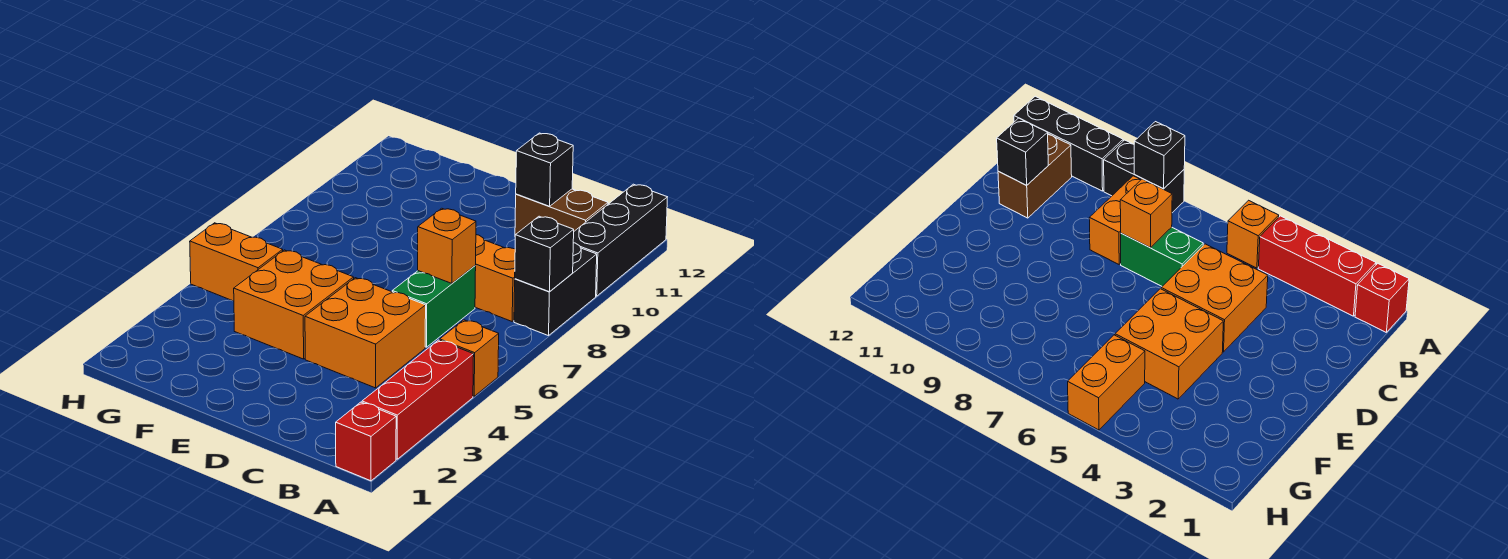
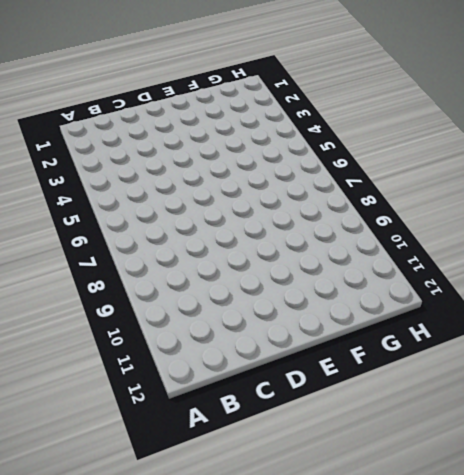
none -> red 1x1 brick [336,402,396,481]
none -> red 1x3 brick [362,340,474,459]
none -> orange 1x1 brick [440,320,499,396]

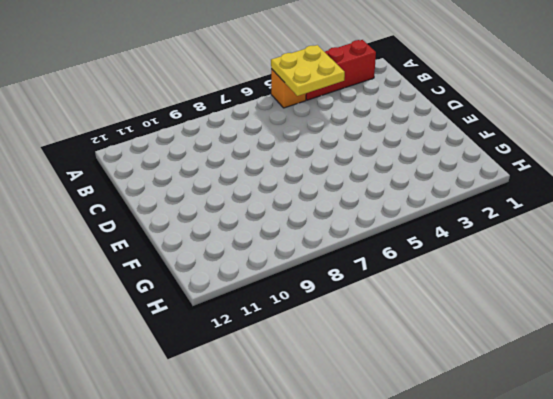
yellow 2x2 plate [271,45,345,96] -> none
none -> red 1x1 brick [336,402,396,481]
none -> black 1x2 brick [514,243,597,336]
none -> black 1x3 brick [573,184,667,296]

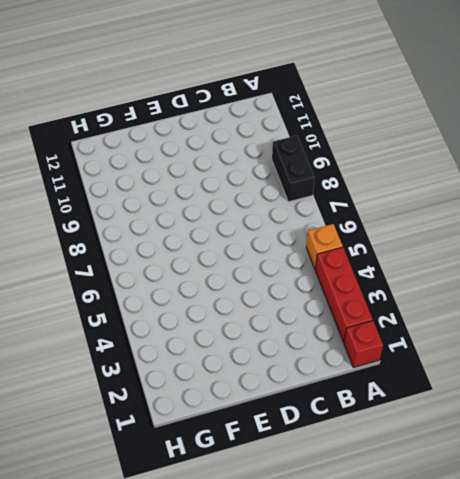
none -> black 1x3 brick [573,184,667,296]
none -> orange 1x2 brick [475,235,515,321]
none -> brown 1x2 brick [515,189,608,235]

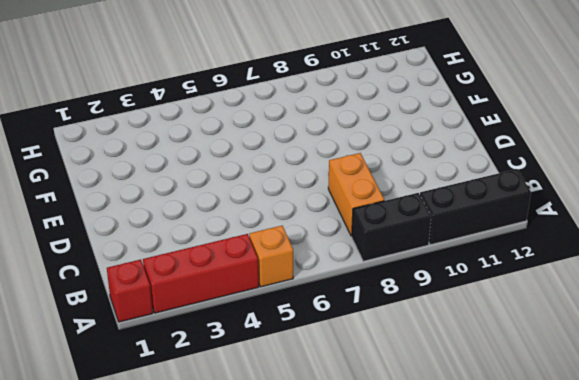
none -> brown 1x2 brick [515,189,608,235]
none -> orange 2x2 brick [305,278,426,388]
none -> green 1x2 brick [392,266,476,347]

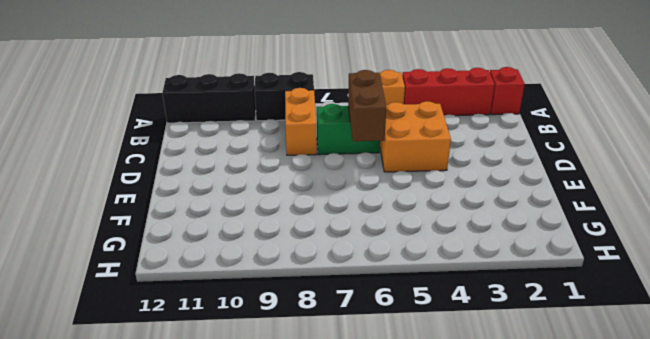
brown 1x2 brick [348,70,386,141] -> brown 1x2 brick moved to [515,189,608,235]
none -> orange 2x2 brick [234,250,354,359]
none -> orange 1x2 brick [190,223,283,301]
none -> black 1x1 brick [515,216,574,292]

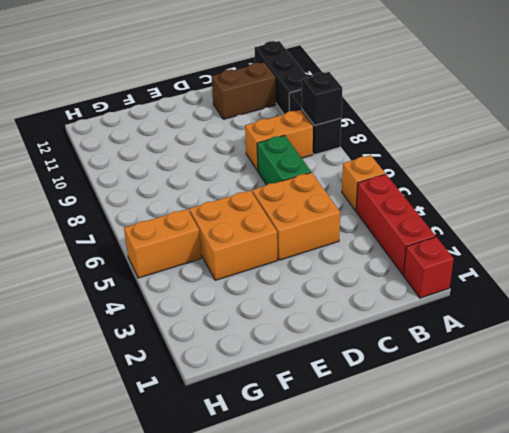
none -> orange 1x1 brick [418,208,476,283]
none -> black 1x1 brick [516,133,573,206]

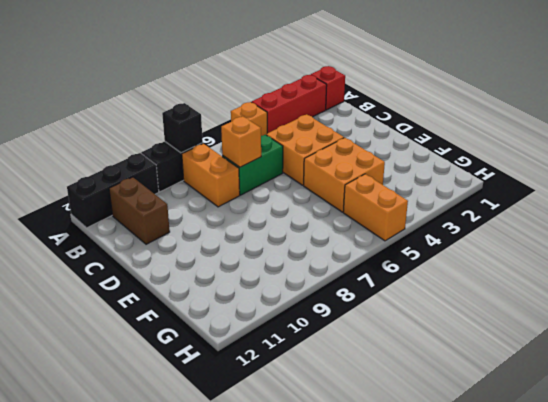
none -> black 1x1 brick [516,133,573,206]

